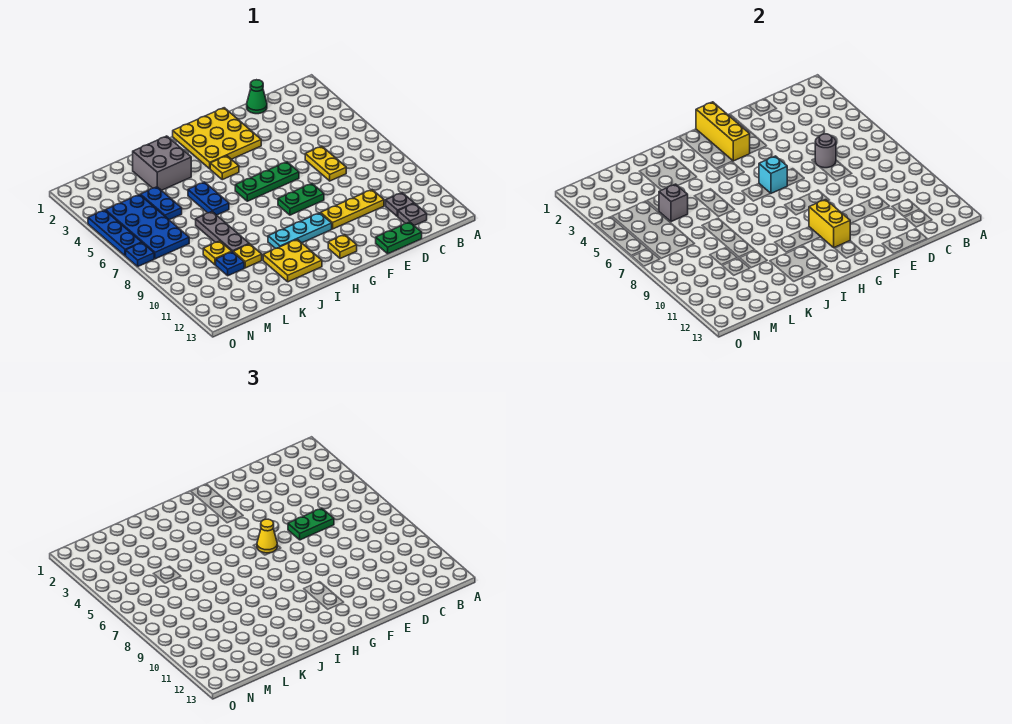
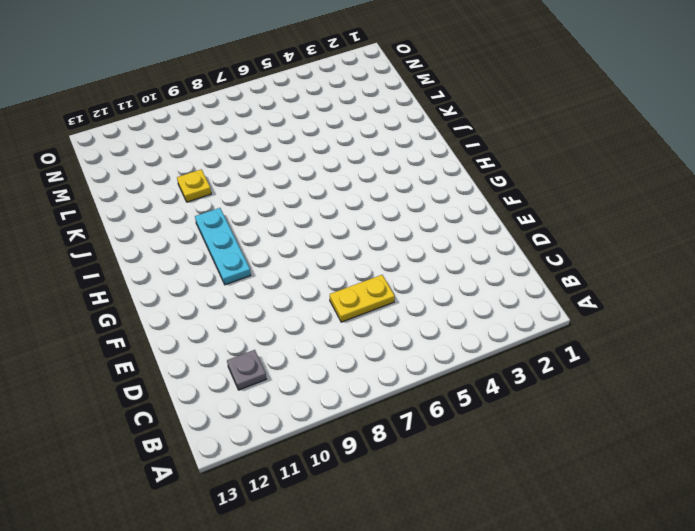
none -> grey 1x1 plate [398,203,427,226]
none -> green 1x1 cone [247,80,267,114]
none -> yellow 1x3 plate [321,190,384,229]
none -> green 1x2 plate [376,222,422,254]

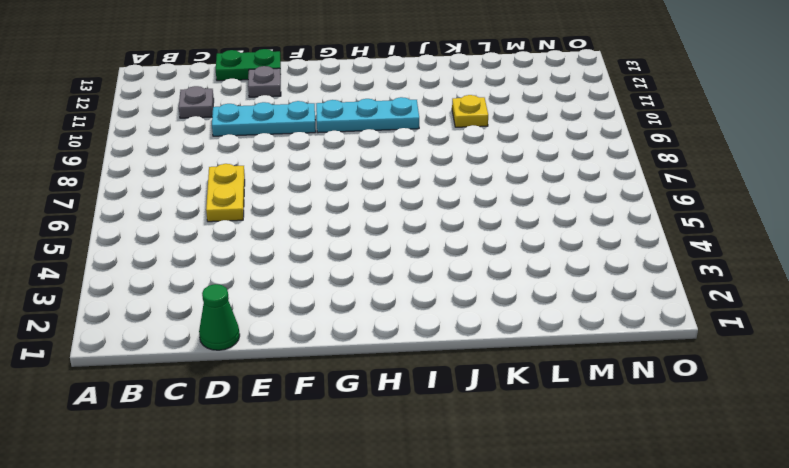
cyan 1x3 plate [212,101,316,136] -> yellow 1x3 plate [321,190,384,229]
grey 1x1 plate [248,66,281,97] -> grey 1x1 plate moved to [398,203,427,226]
none -> yellow 3x3 plate [173,108,261,169]
none -> green 1x3 plate [235,162,299,201]
none -> green 1x2 plate [278,184,324,215]
none -> yellow 1x1 plate [328,235,357,259]

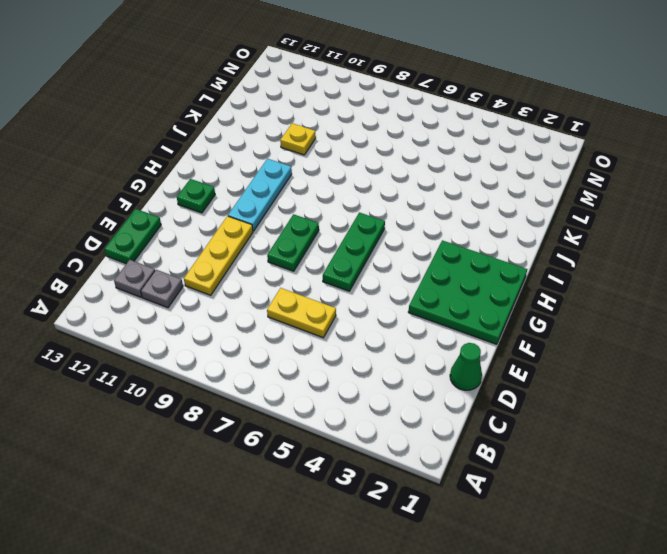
green 3x3 plate [408,240,527,344] -> yellow 3x3 plate [173,108,261,169]
green 1x1 plate [177,179,215,213] -> yellow 1x1 plate [328,235,357,259]
none -> yellow 1x1 plate [210,156,239,180]
none -> yellow 2x2 plate [263,239,322,282]
none -> grey 2x2 brick [133,136,191,190]
none -> blue 1x2 plate [188,182,229,215]

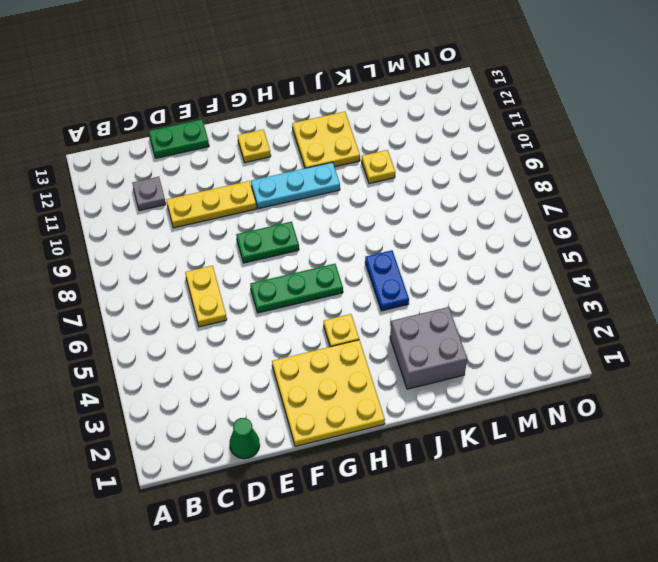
none -> grey 1x1 plate [398,203,427,226]
none -> grey 1x3 plate [196,212,249,252]
none -> blue 1x2 plate [140,187,182,220]
none -> yellow 1x1 plate [203,241,232,265]

